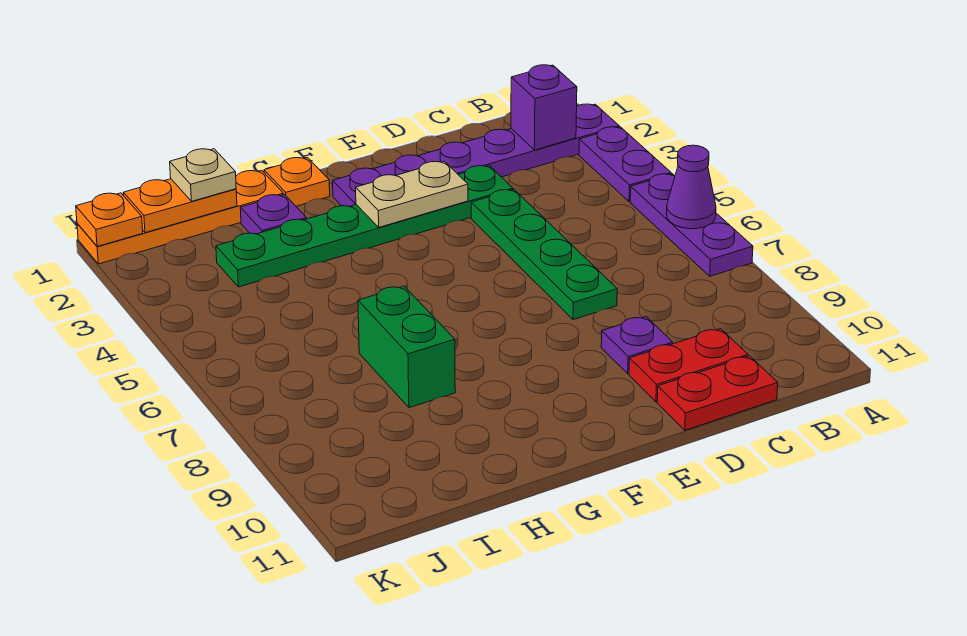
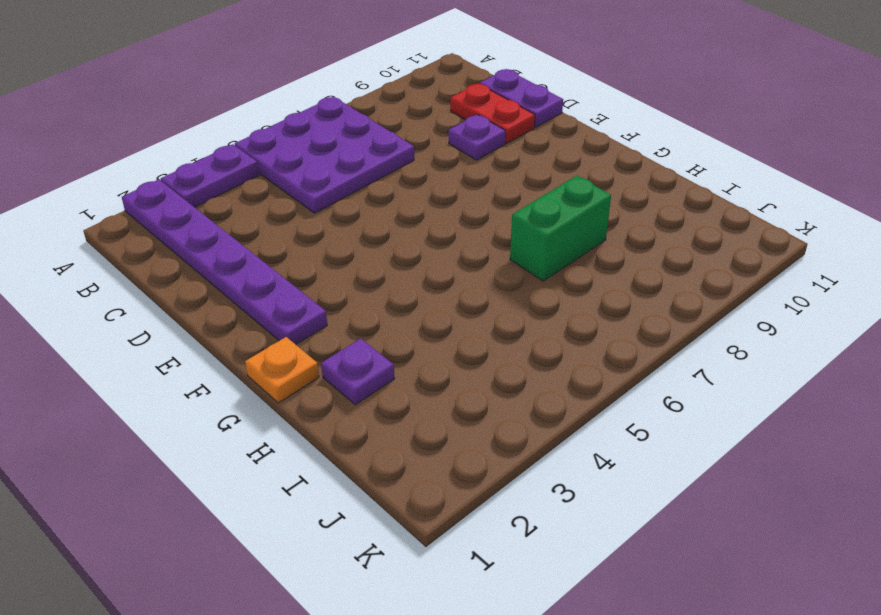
purple 3x3 plate [235,97,414,213] -> purple 1x3 plate [630,174,753,276]
purple 1x2 plate [479,69,563,127] -> red 1x2 plate [657,356,778,430]
none -> green 1x6 plate [216,166,513,287]
none -> green 1x4 plate [471,190,617,320]
none -> orange 1x4 plate [77,170,283,264]

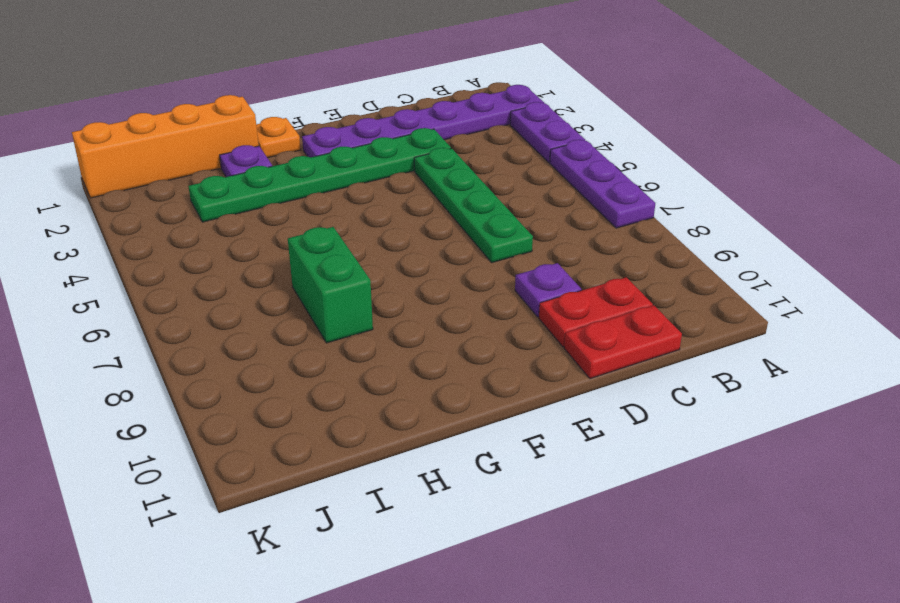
orange 1x4 brick [72,95,259,198] -> orange 1x4 plate [77,170,283,264]
none -> purple 1x1 cone [667,145,716,229]
none -> purple 1x1 brick [511,65,577,150]
none -> tan 1x2 plate [356,161,468,227]

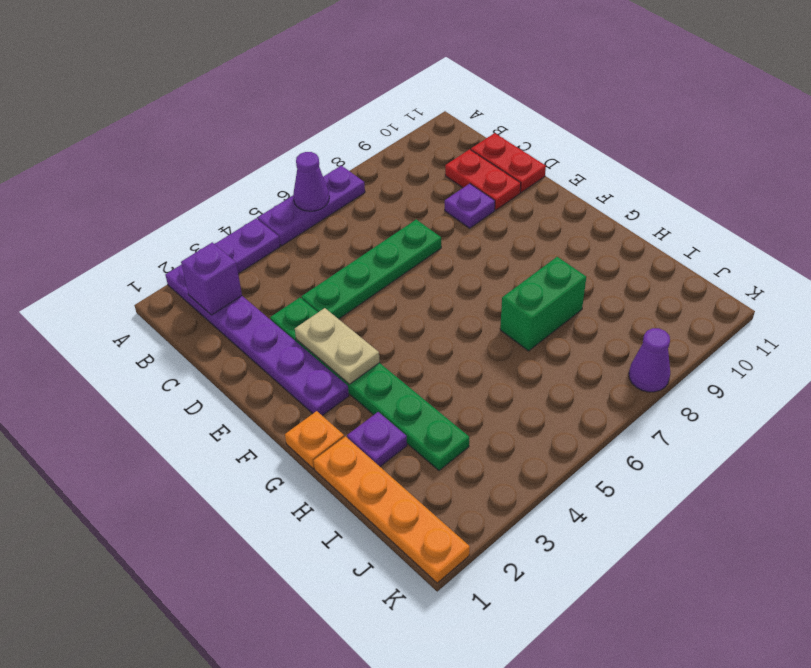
purple 1x1 cone [629,328,670,392] -> none
none -> orange 1x2 plate [124,179,237,233]
none -> orange 1x1 plate [76,193,143,247]
none -> tan 1x1 plate [170,149,236,201]

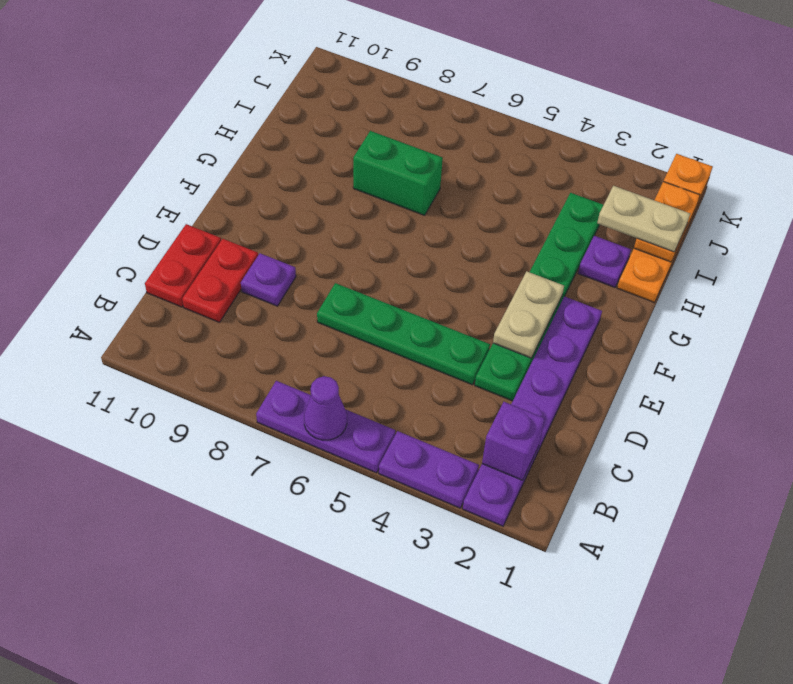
tan 1x2 plate [597,186,690,252] -> tan 1x1 plate [170,149,236,201]
none -> orange 1x1 plate [264,157,330,206]

